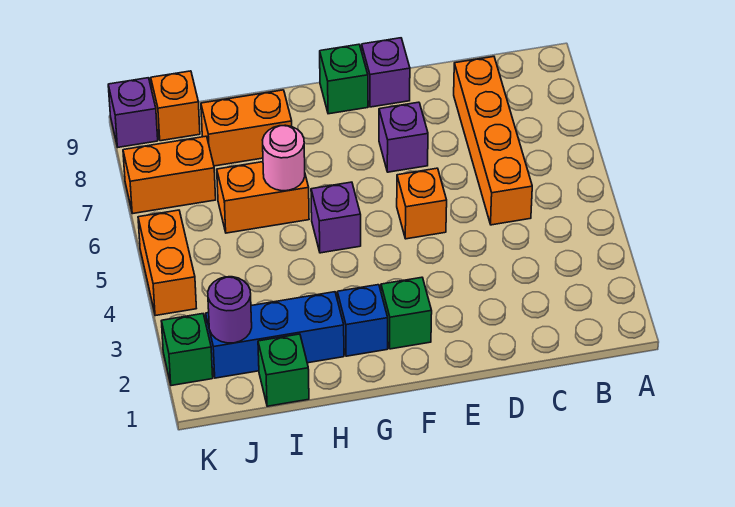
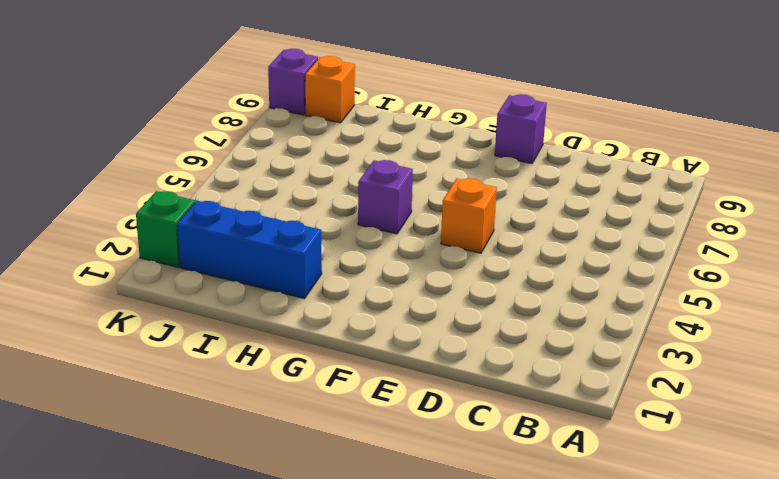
none -> orange 1x4 brick [454,57,532,225]
none -> purple 1x1 brick [379,102,428,172]
none -> green 1x1 brick [381,277,432,349]

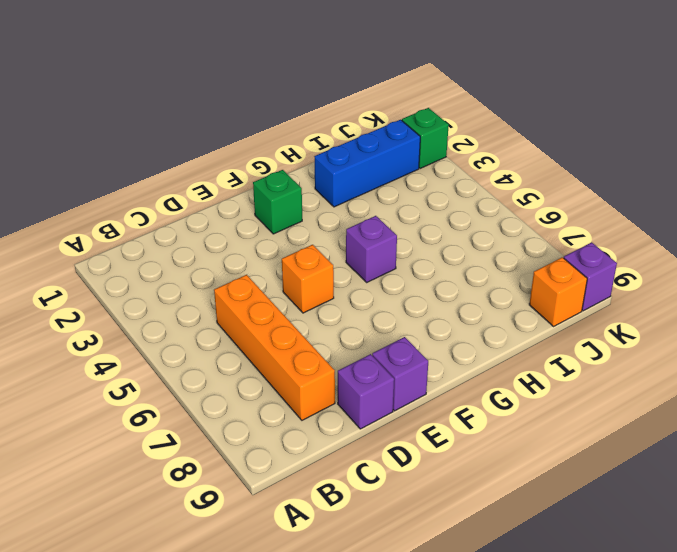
purple 1x1 brick [338,354,394,429] -> purple 1x1 brick moved to [379,102,428,172]
none -> green 1x1 brick [320,44,368,114]
none -> blue 1x1 brick [337,285,388,356]
none -> orange 1x2 brick [217,162,309,233]

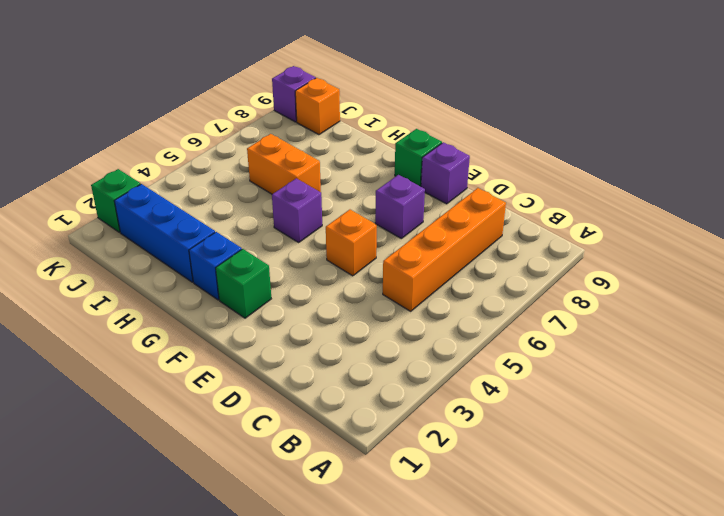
none -> orange 1x2 brick [201,90,292,166]
none -> green 1x1 brick [258,334,309,406]
none -> orange 1x2 brick [123,136,216,214]

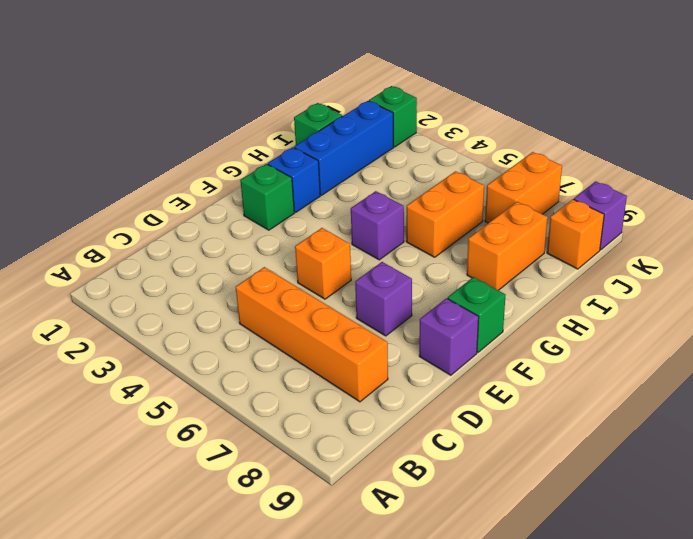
none -> orange 1x2 brick [138,210,196,316]
none -> pink 1x1 round brick [263,125,305,191]
none -> purple 1x1 round brick [208,277,252,343]

